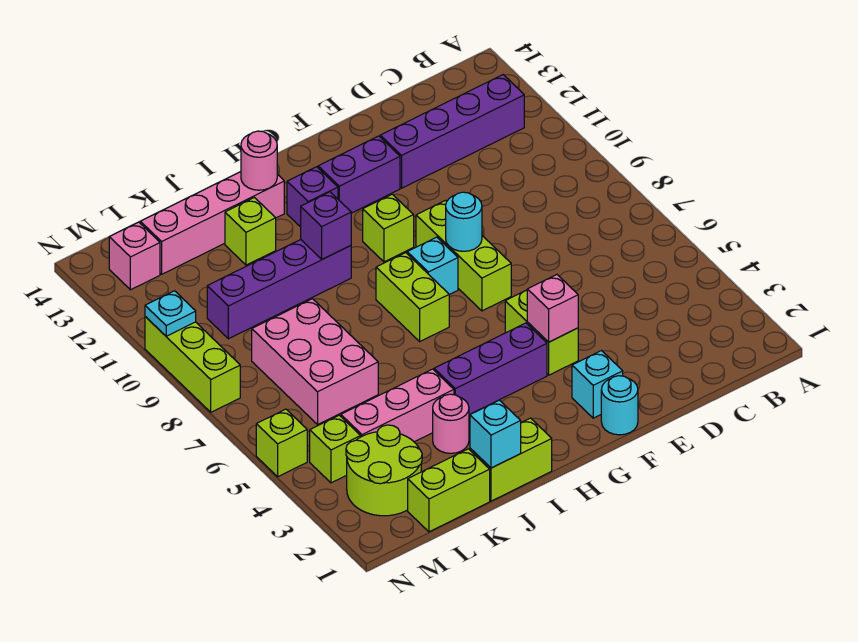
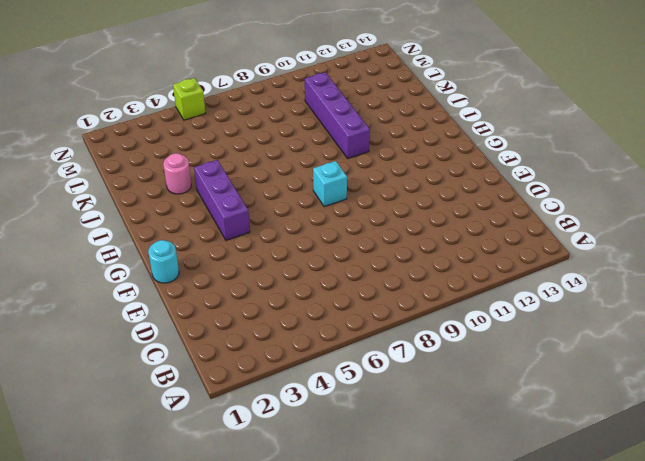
none -> purple 1x4 brick [380,75,524,188]
none -> cyan 1x1 brick [572,351,623,418]
none -> lime 1x2 brick [505,290,578,375]
none -> lime 1x3 brick [416,200,511,311]

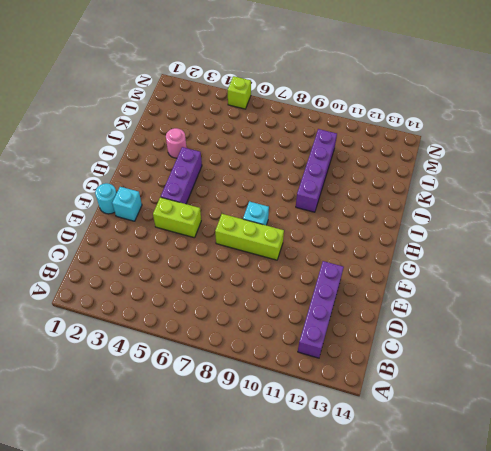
none -> purple 1x2 brick [318,136,400,213]
none -> lime 1x1 brick [363,194,414,262]
none -> lime 1x2 brick [376,253,449,341]
none -> purple 1x1 brick [287,167,338,227]

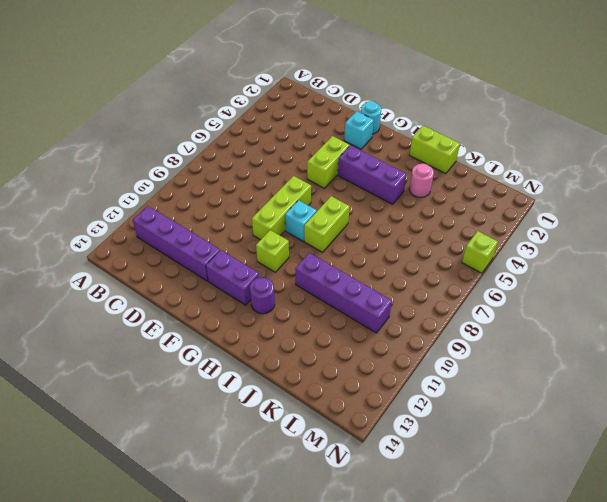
purple 1x1 round brick [250,277,275,314] -> purple 1x1 brick [287,167,338,227]
none -> pink 1x4 brick [140,172,284,274]
none -> pink 1x3 brick [341,369,454,442]
none -> lime 1x1 brick [225,198,276,265]
none -> lime 1x2 brick [408,449,490,532]

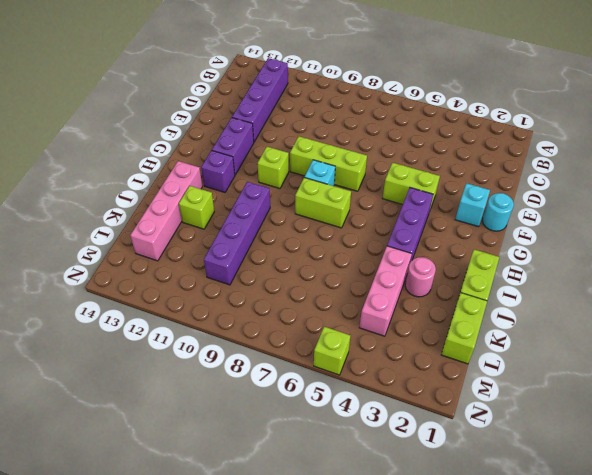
none -> pink 2x3 brick [252,299,378,424]
none -> lime 2x2 round brick [346,425,422,516]
none -> lime 1x1 brick [310,415,361,483]
none -> pink 1x1 brick [109,222,160,290]

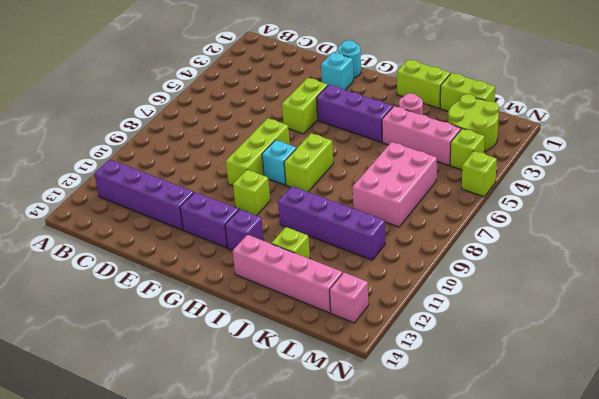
none -> lime 1x3 brick [145,317,240,412]
none -> pink 1x1 brick [527,275,578,342]
none -> cyan 1x1 round brick [446,192,482,251]
none -> purple 1x1 brick [301,192,351,259]

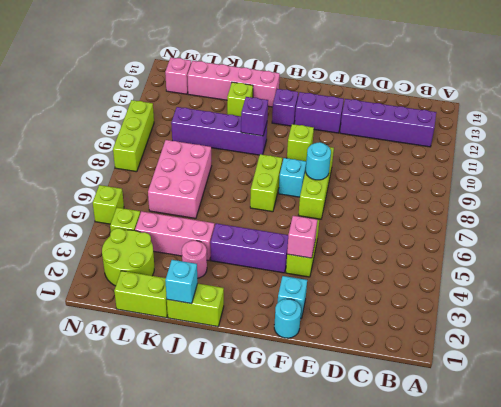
none -> pink 1x1 round brick [241,131,277,190]
none -> cyan 1x1 plate [145,291,196,336]

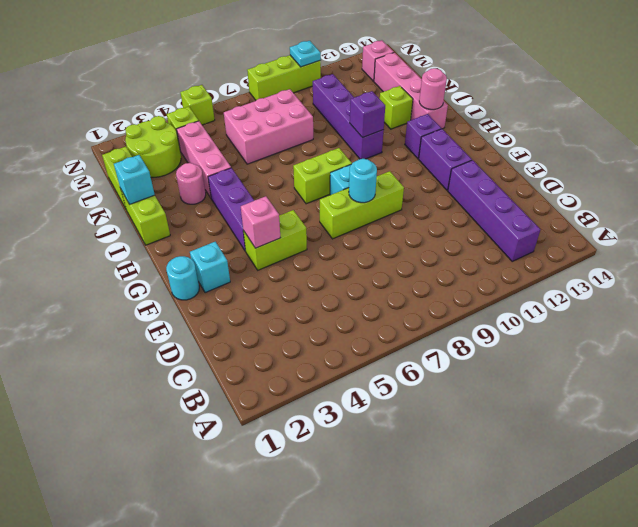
none -> lime 1x1 brick [363,194,414,262]

